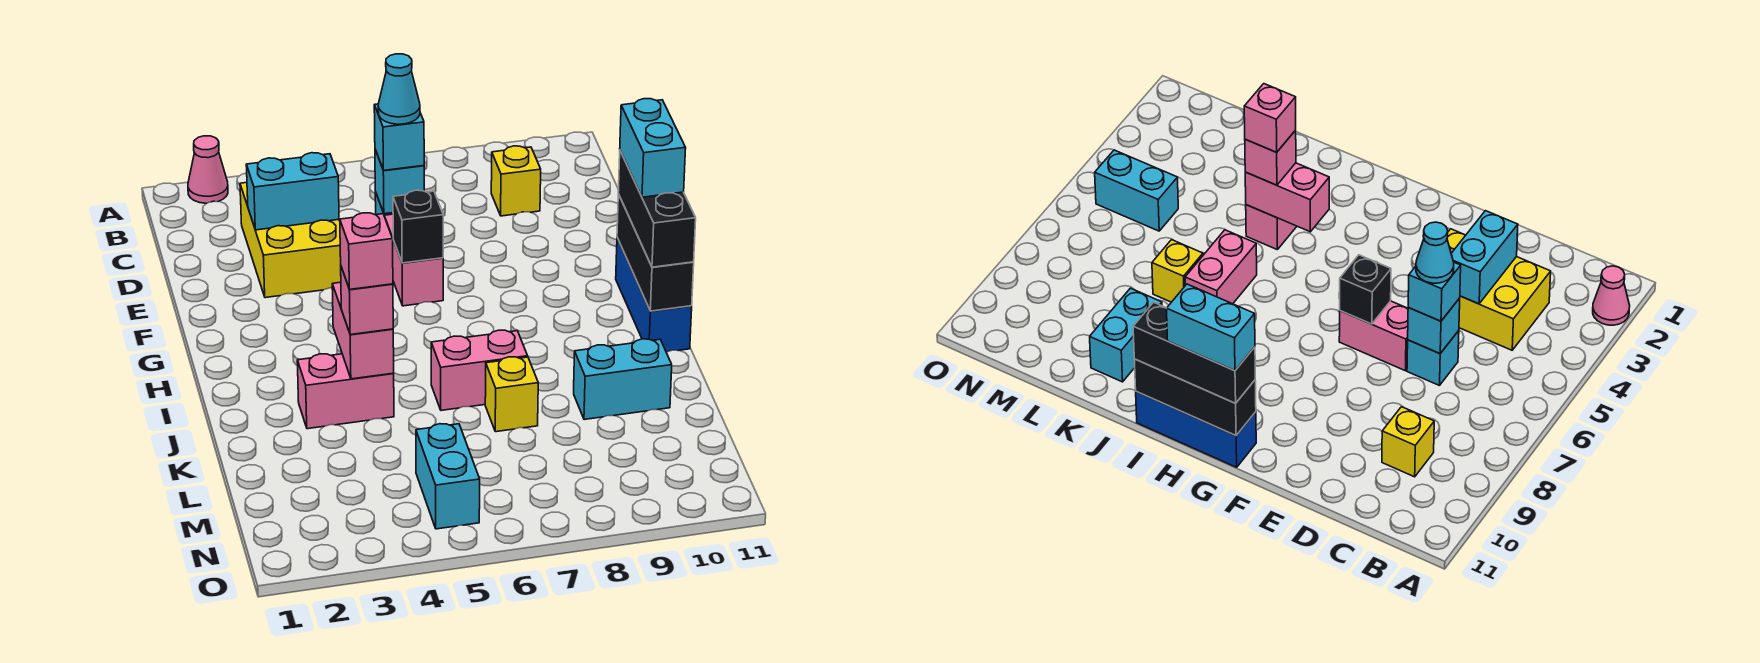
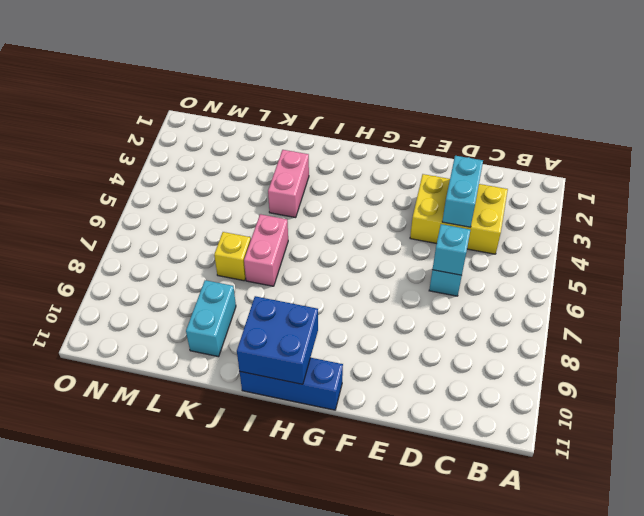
blue 2x2 brick [237,296,318,384] -> black 1x3 brick [617,194,694,311]
none -> pink 1x1 cone [188,136,228,203]
none -> yellow 1x1 brick [491,146,541,216]
none -> pink 1x2 brick [385,214,443,306]

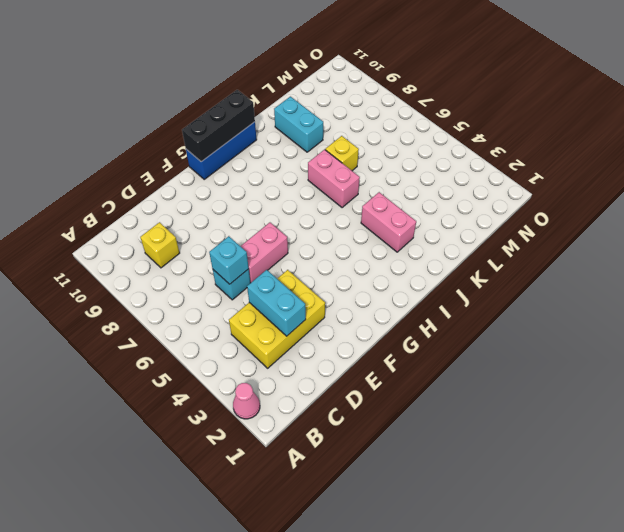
none -> cyan 1x2 brick [416,424,480,529]
none -> black 1x1 brick [393,190,443,263]
none -> pink 1x2 brick [332,282,394,379]

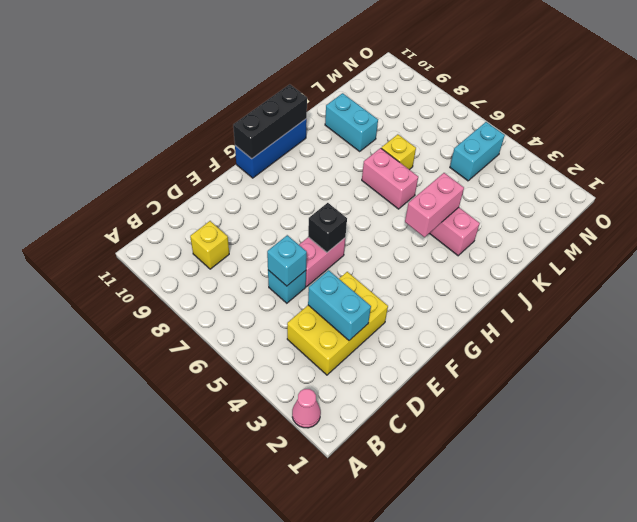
none -> cyan 1x1 brick [374,104,424,170]
none -> black 1x3 brick [618,151,696,267]
none -> pink 1x1 brick [341,267,393,335]

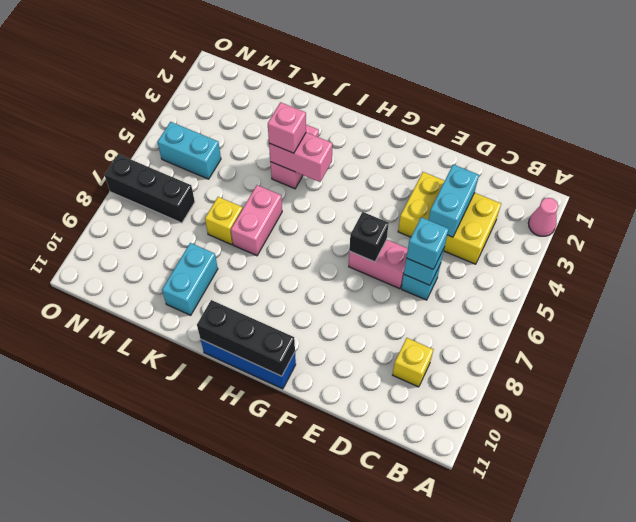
black 1x3 brick [104,154,195,223] -> black 1x3 brick moved to [618,151,696,267]
none -> cyan 1x1 cone [378,54,420,124]
none -> cyan 1x2 brick [620,99,686,197]
none -> pink 1x1 brick [340,213,393,290]

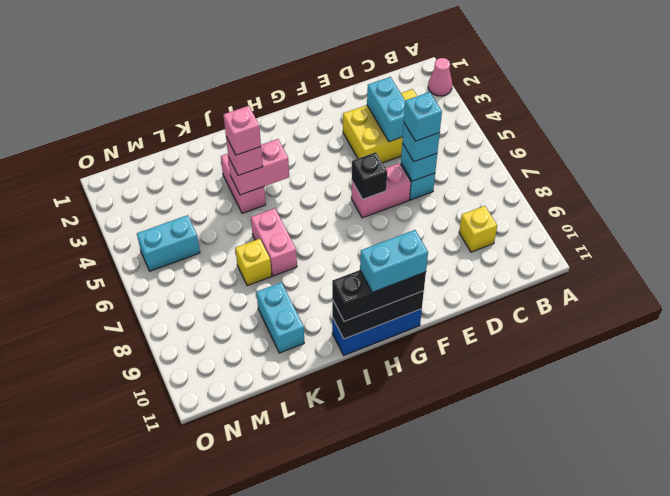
cyan 1x1 brick [404,92,442,141] -> cyan 1x1 cone [378,54,420,124]

